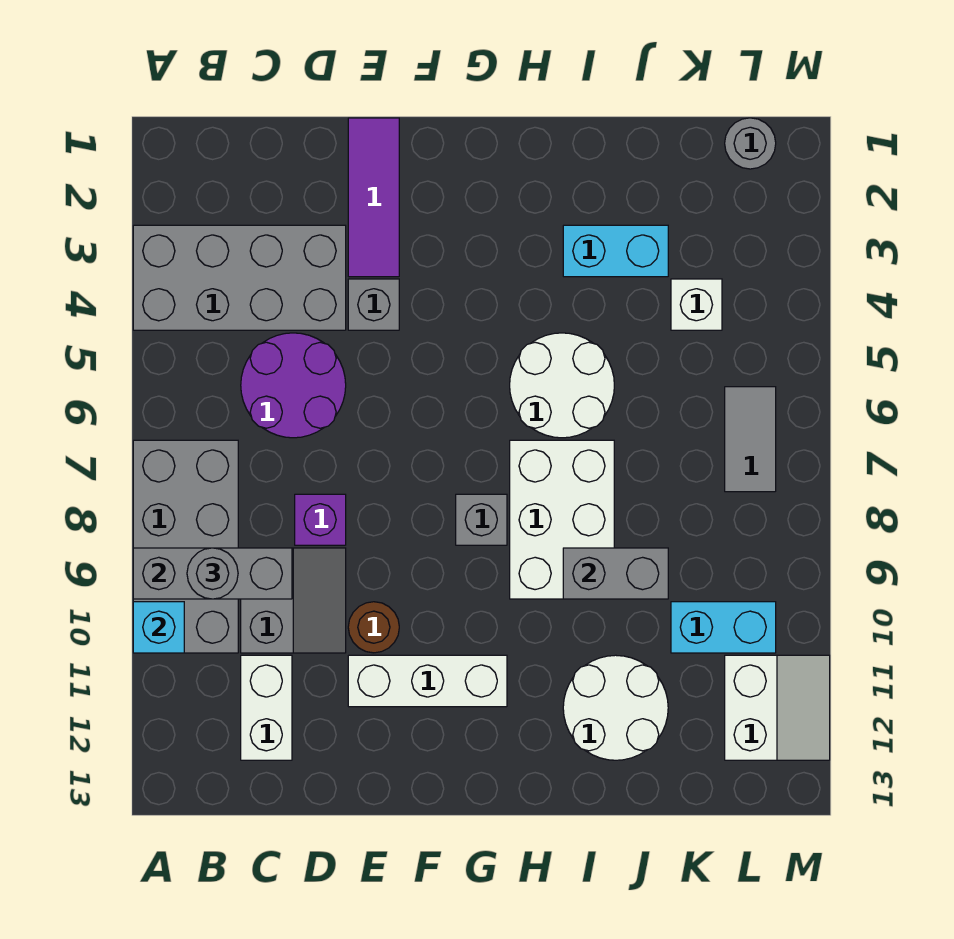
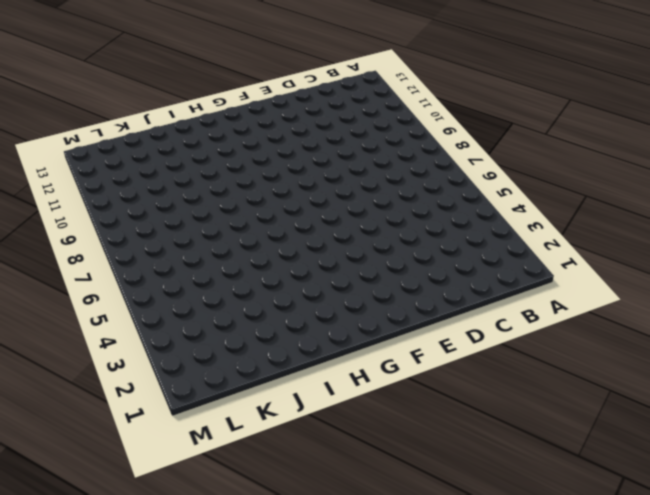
none -> grey 2x4 brick [133,225,346,330]
none -> grey 2x4 brick [133,440,238,653]
none -> purple 2x2 round brick [241,333,346,438]

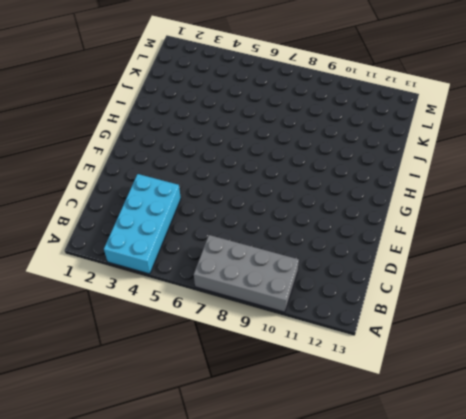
cyan 2x4 brick [104,174,181,274] -> grey 2x4 brick [133,225,346,330]
none -> purple 2x2 round brick [241,333,346,438]
none -> grey 2x2 slope [241,548,346,653]
none -> white 1x2 brick [241,655,292,760]

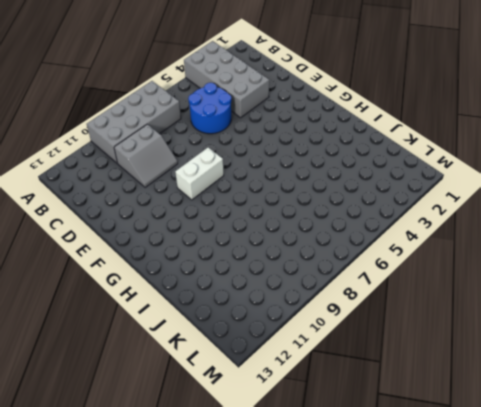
blue 2x2 round brick [188,83,231,134] -> purple 2x2 round brick [241,333,346,438]
white 1x2 brick [175,148,224,200] -> white 1x2 brick moved to [241,655,292,760]
none -> purple 1x1 brick [295,494,346,545]
none -> purple 1x3 tile [348,118,399,277]
none -> grey 1x1 brick [348,279,399,330]

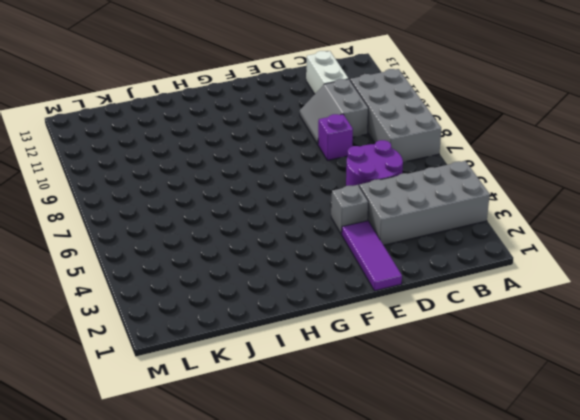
none -> brown 1x1 round brick [348,602,399,653]
none -> white 1x3 brick [348,655,507,707]
none -> grey 1x1 brick [456,494,507,545]

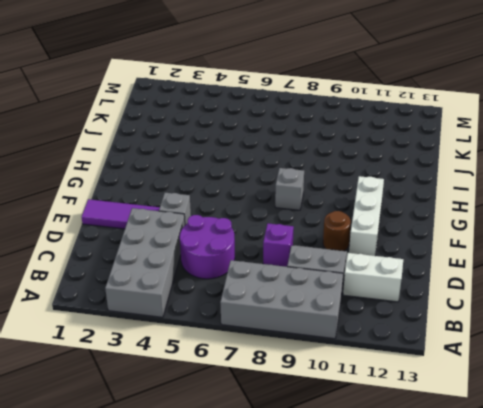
none -> white 2x2 round brick [510,333,614,438]
none -> white 2x3 brick [510,440,614,599]
none -> cyan 1x2 brick [563,225,668,277]

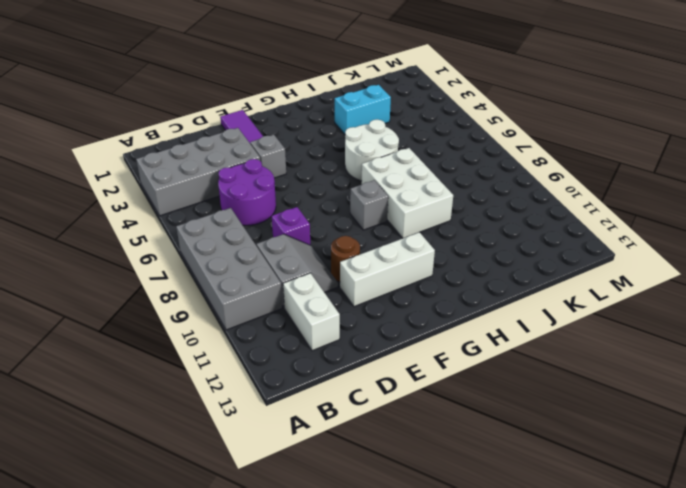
none -> white 2x2 round brick [563,655,668,760]
none -> white 1x1 brick [671,279,722,330]
none -> cyan 1x2 brick [671,602,776,653]

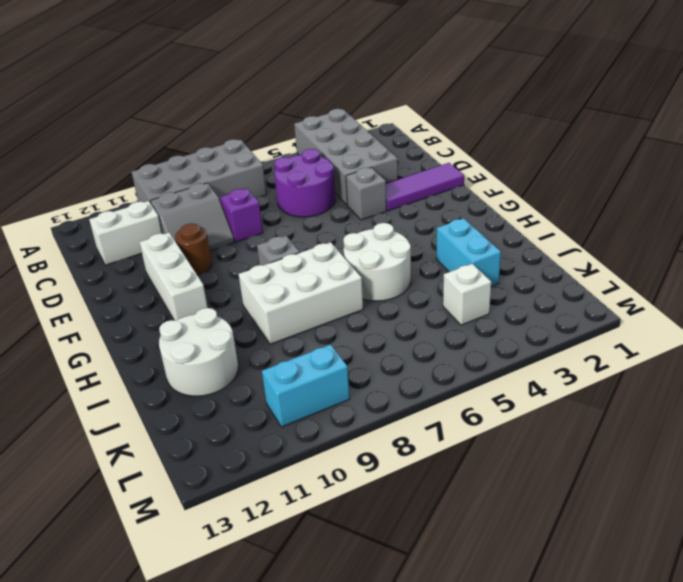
cyan 1x2 brick [262,345,350,427] -> cyan 1x2 brick turned to [671,602,776,653]
none -> grey 1x1 round brick [725,118,776,169]
none -> grey 1x2 tile [725,387,776,492]
none -> white 2x2 slope [725,655,830,760]

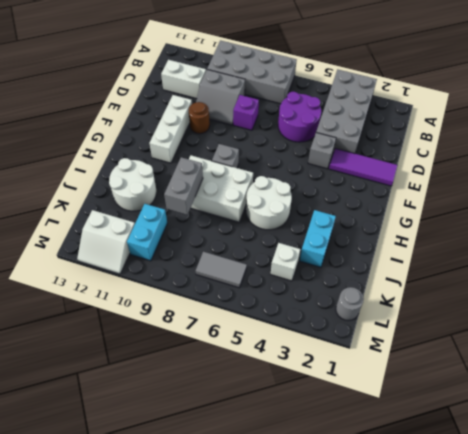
none -> grey 1x3 brick [133,548,292,599]
none -> cyan 1x1 brick [133,602,184,653]
none -> grey 1x1 round brick [187,548,238,599]

